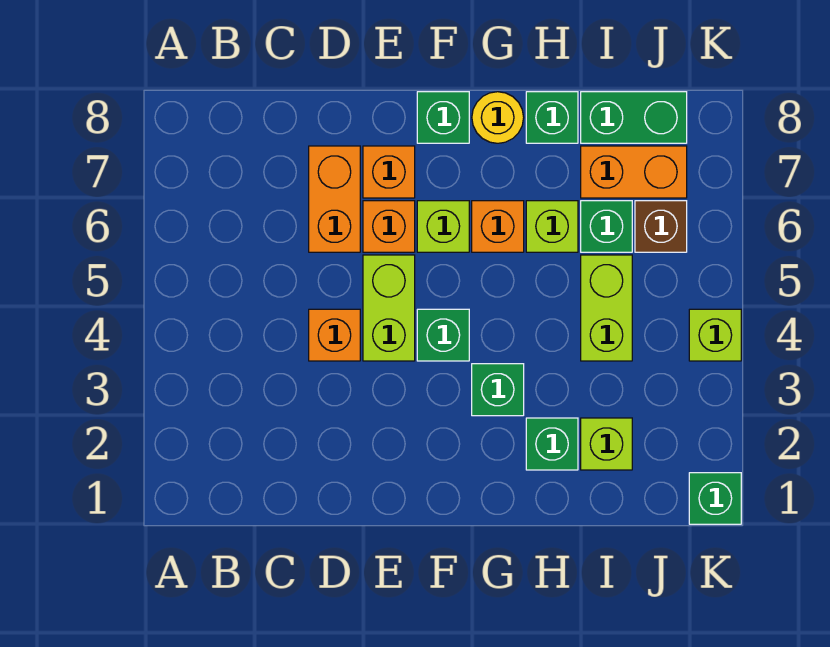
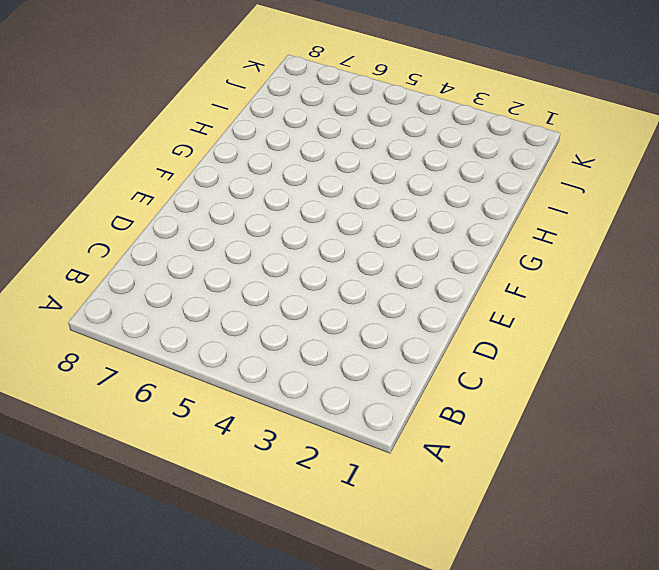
none -> orange 1x1 brick [309,309,360,361]
none -> orange 1x2 brick [309,146,360,252]
none -> lime 1x2 brick [363,255,415,361]

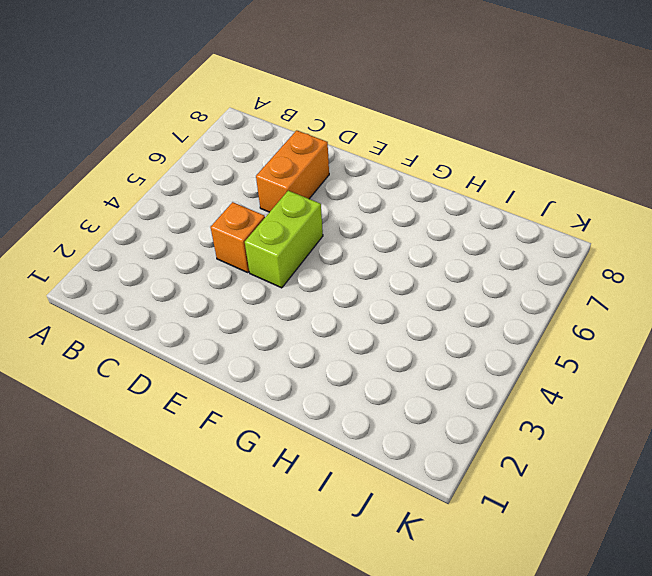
none -> orange 1x1 brick [363,201,415,252]
none -> orange 1x1 brick [363,146,415,198]
none -> green 1x1 brick [417,309,469,361]

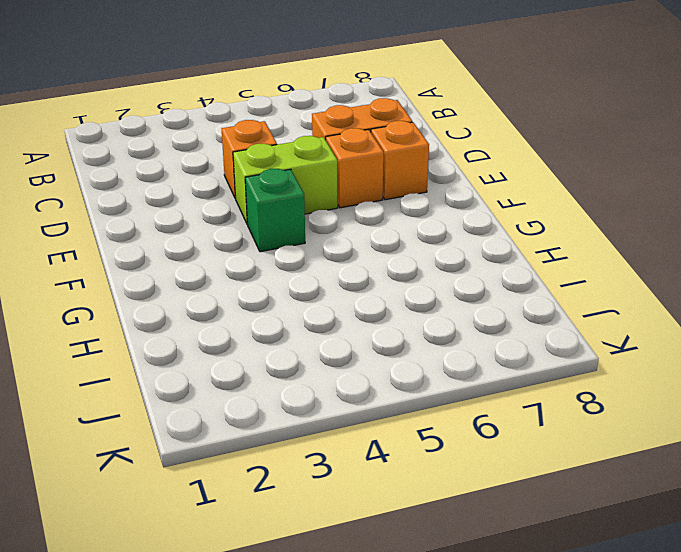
none -> lime 1x1 brick [417,201,469,252]
none -> green 1x1 brick [417,92,469,143]
none -> green 1x1 brick [472,364,524,416]

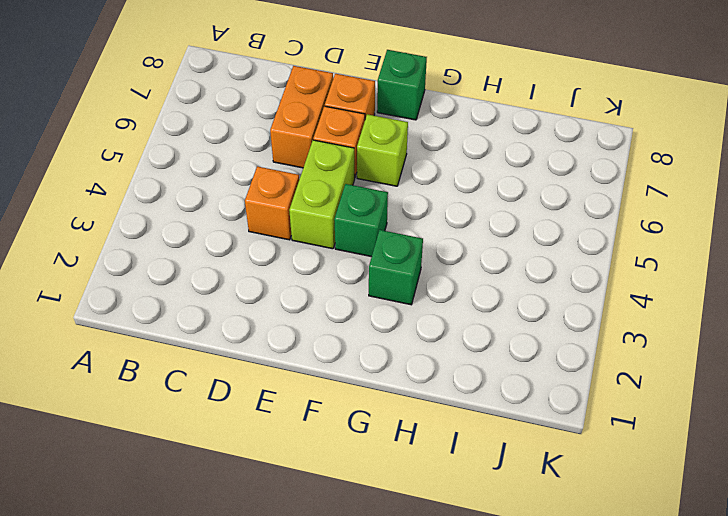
none -> orange 1x1 brick [472,201,524,252]
none -> yellow 1x1 round brick [472,92,524,143]
none -> green 1x1 brick [526,418,578,470]

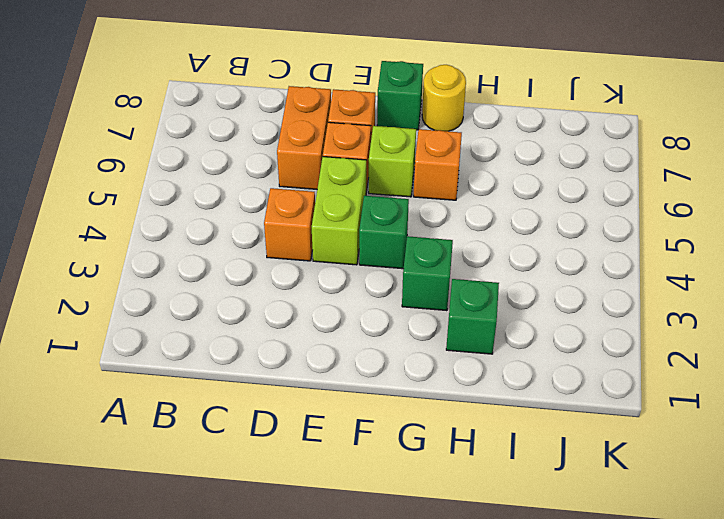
none -> lime 1x1 brick [526,201,578,252]
none -> green 1x1 brick [526,92,578,143]
none -> lime 1x1 brick [581,418,632,470]

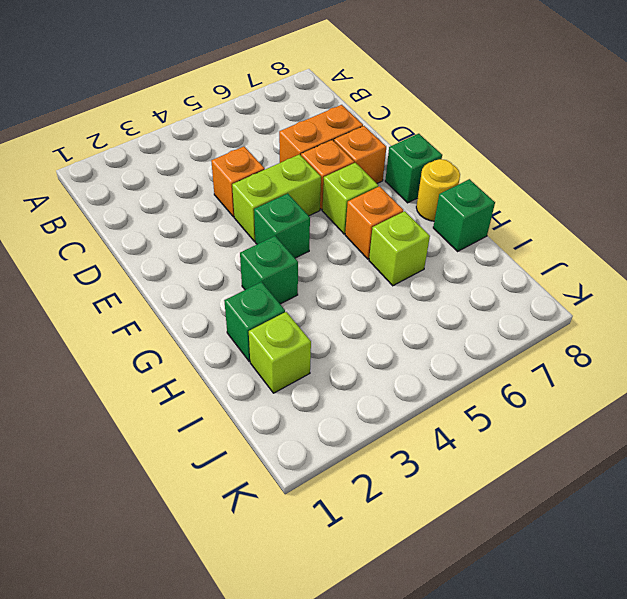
none -> lime 1x2 brick [581,255,632,361]
none -> green 1x1 brick [581,201,632,252]
none -> orange 1x2 brick [581,146,687,198]

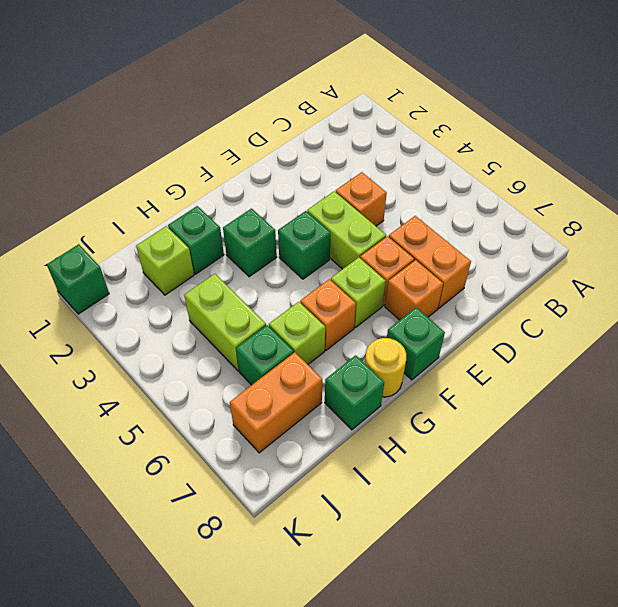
none -> green 1x2 brick [581,92,687,143]
none -> brown 1x1 brick [635,201,687,252]
none -> lime 1x1 brick [689,309,741,361]

